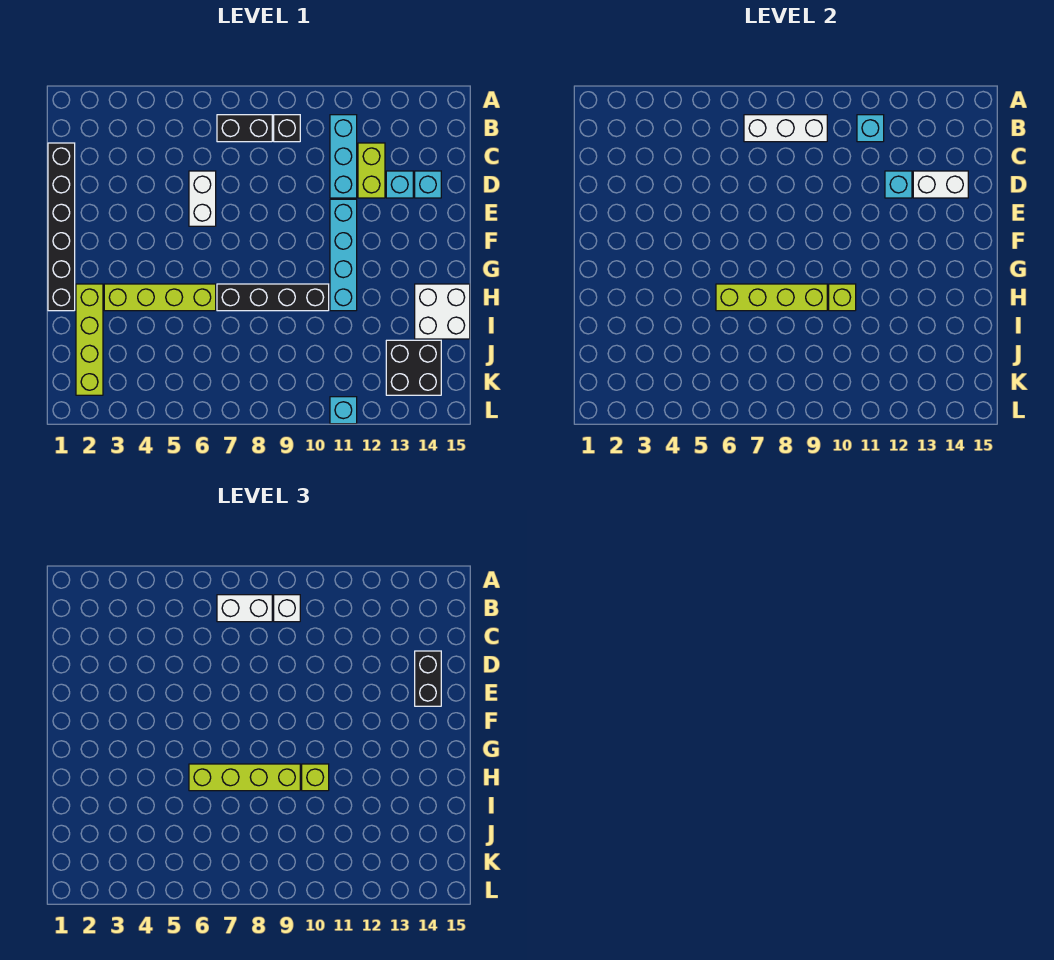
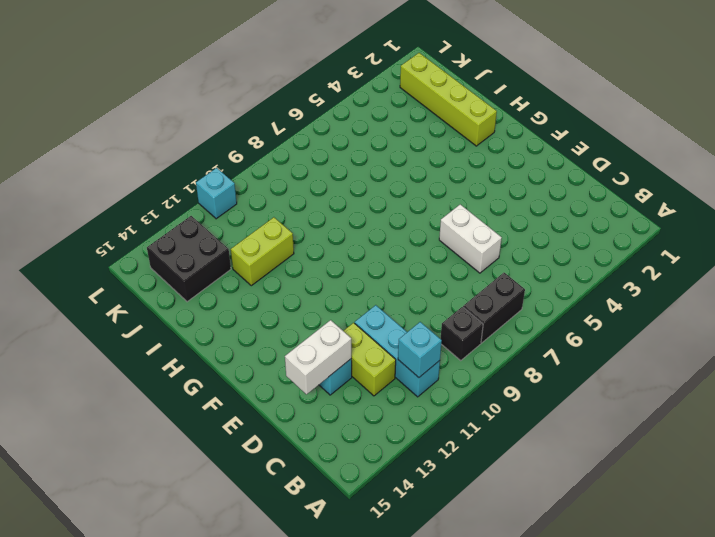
lime 1x2 brick [231,217,294,286] -> none
none -> black 1x6 brick [48,143,75,311]
none -> cyan 1x1 brick [415,171,441,198]
none -> cyan 1x4 brick [330,199,357,311]

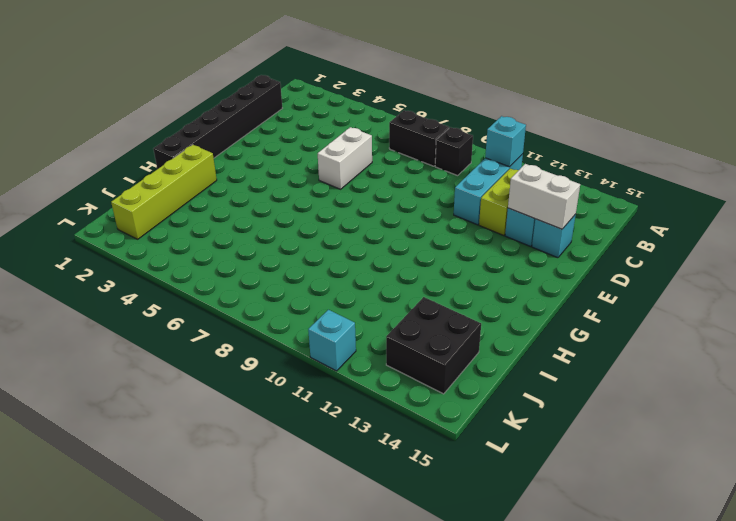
none -> cyan 1x4 brick [330,199,357,311]
none -> lime 1x4 brick [104,284,216,311]
none -> black 1x4 brick [217,284,329,311]

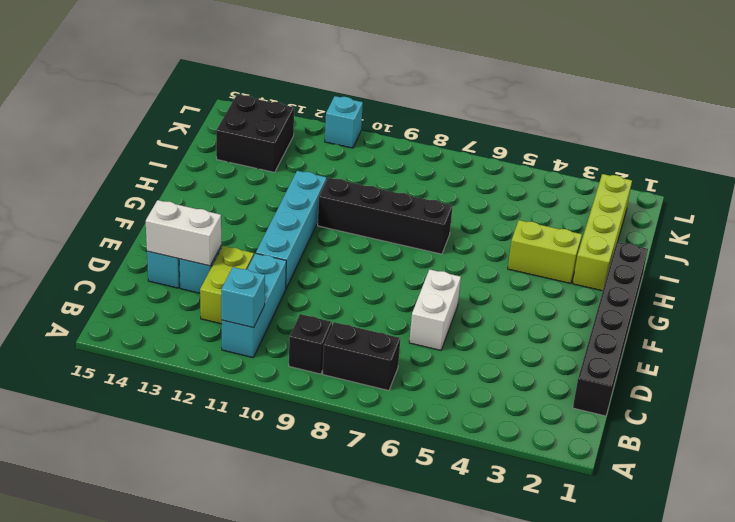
lime 1x2 brick [508,220,582,284] -> lime 1x4 brick [104,284,216,311]
none -> white 2x2 brick [415,284,470,339]
none -> white 1x3 brick [744,115,827,142]
none -> cyan 1x1 brick [885,171,912,198]

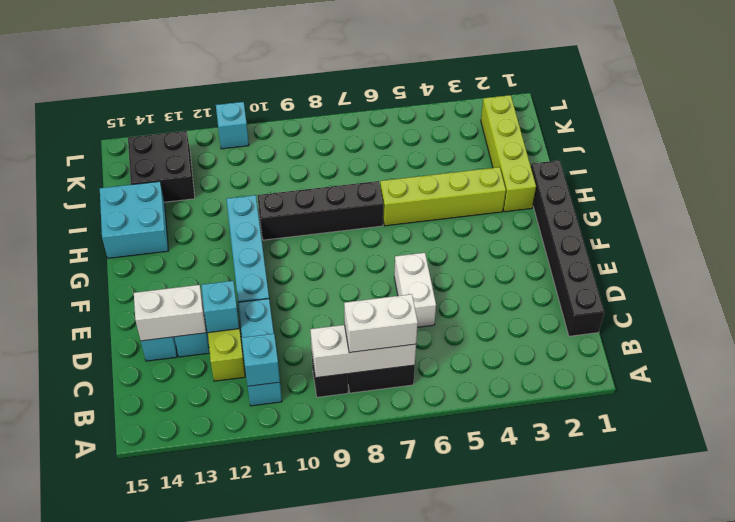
cyan 2x2 brick [100,181,168,258] -> white 2x2 brick [415,284,470,339]
none -> lime 1x4 brick [716,284,827,311]
none -> lime 1x1 brick [829,284,856,311]
none -> white 1x1 brick [274,595,300,622]

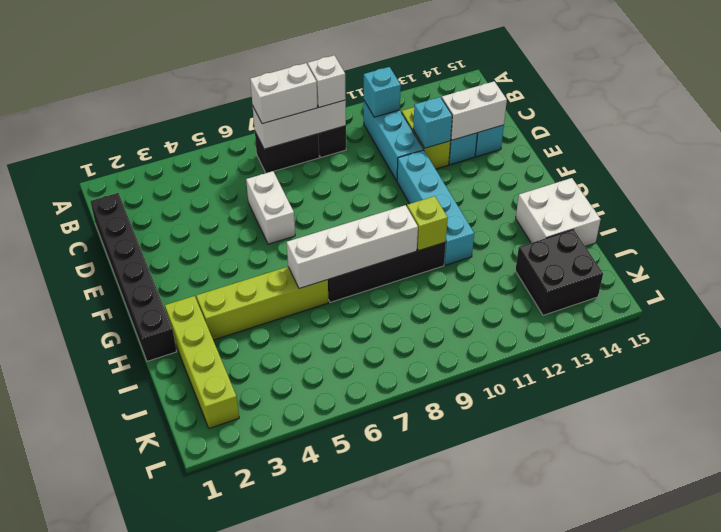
white 1x4 brick [287,205,418,289] -> lime 1x4 brick [716,284,827,311]
none -> cyan 1x1 brick [330,397,357,424]
none -> black 1x2 brick [415,651,441,706]
none -> lime 1x4 brick [189,764,300,791]

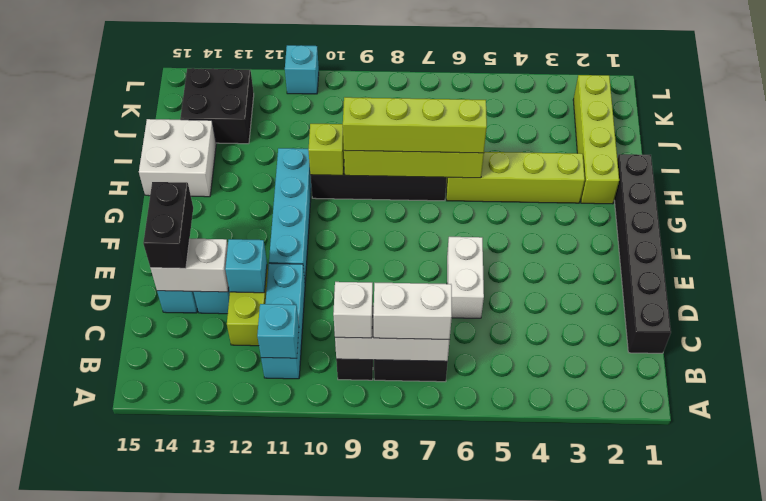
none -> lime 1x1 brick [302,764,329,791]

